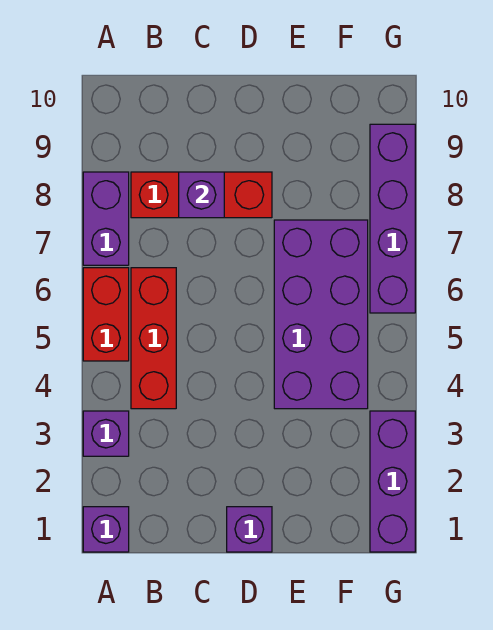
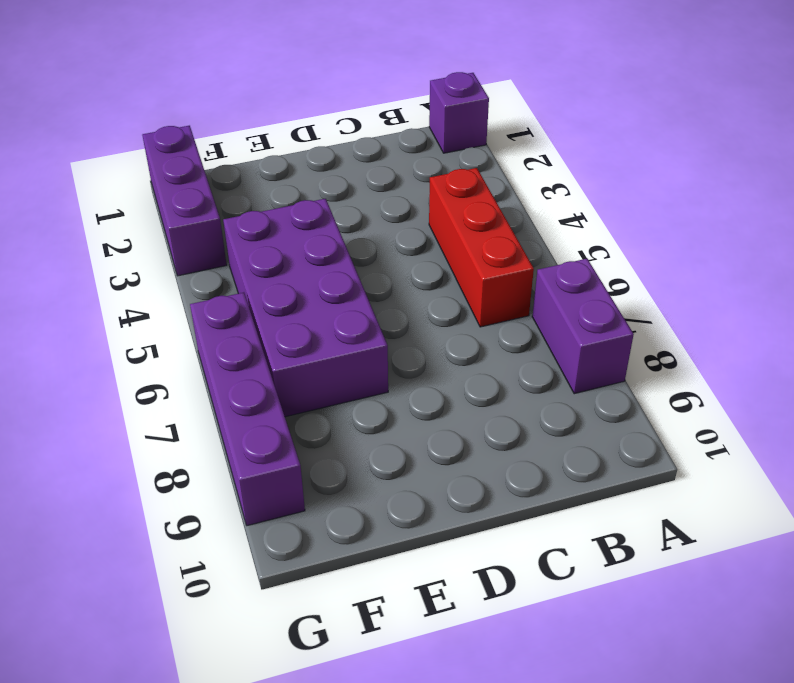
none -> purple 1x1 brick [83,411,129,456]
none -> red 1x2 brick [83,268,129,361]

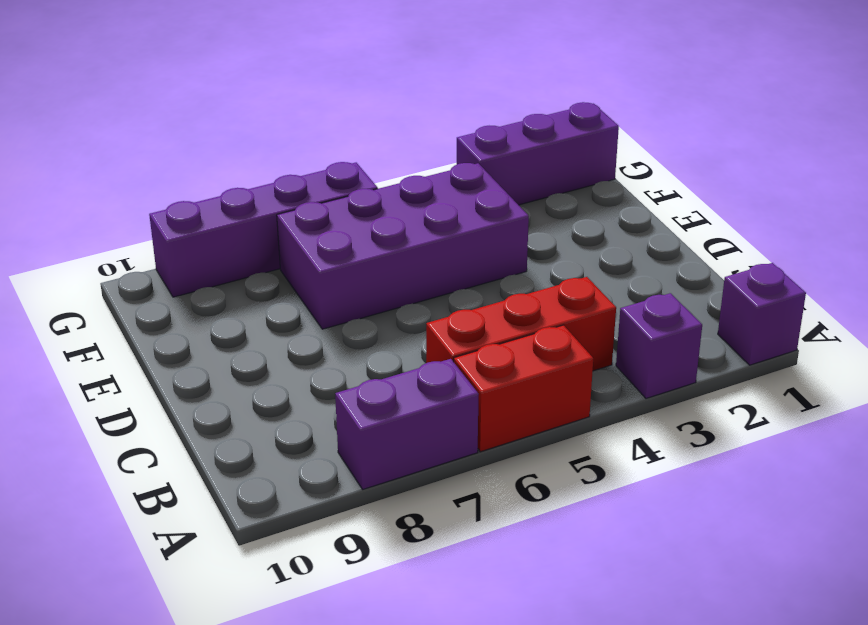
none -> red 1x3 brick [131,172,272,218]
none -> purple 1x1 brick [227,507,272,552]

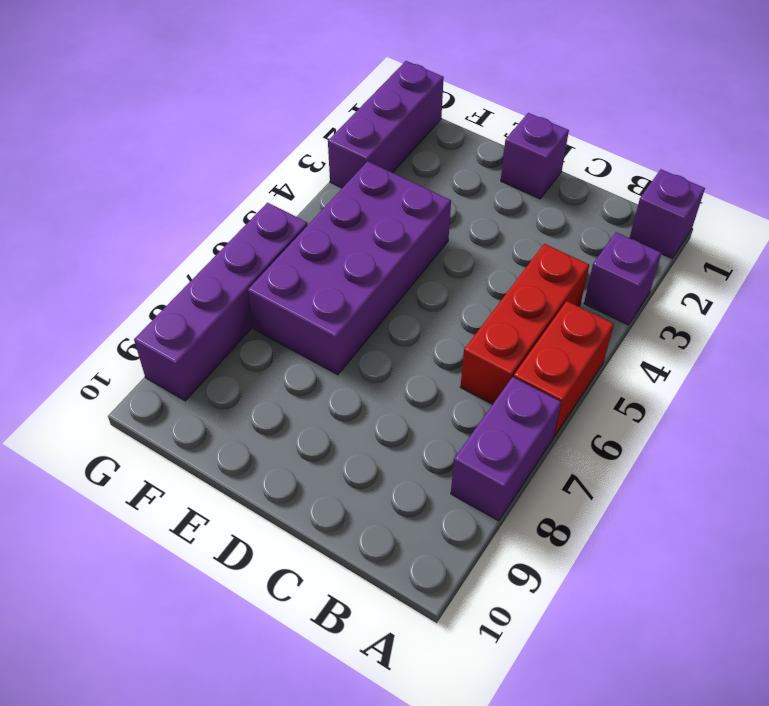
none -> red 1x3 brick [131,172,272,218]
none -> purple 1x1 brick [179,172,224,218]

